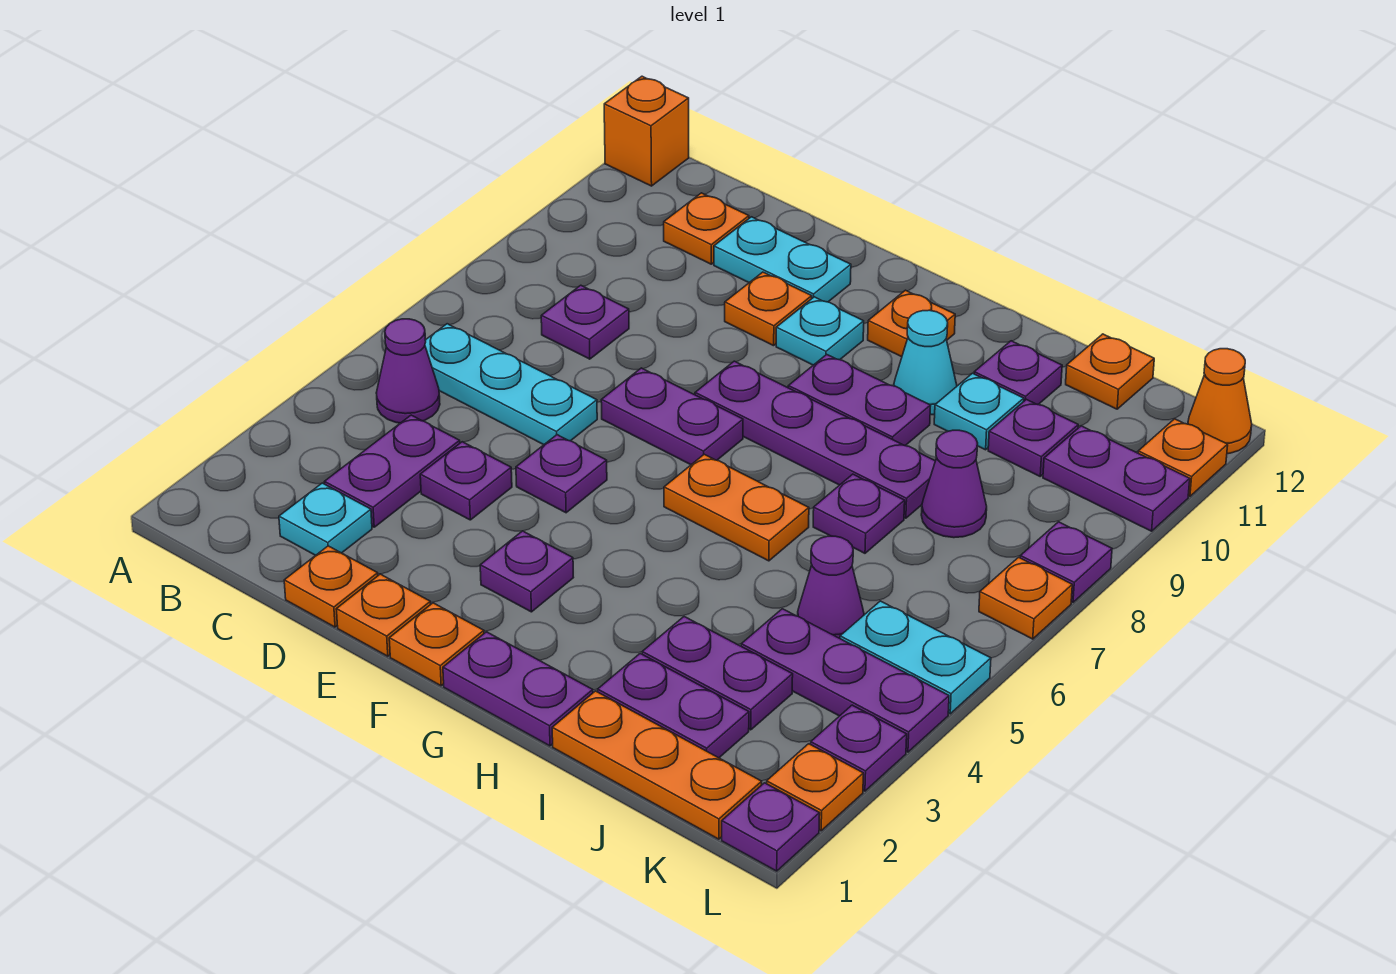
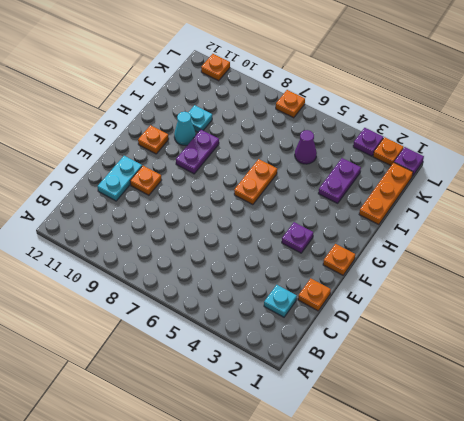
none -> orange 1x1 brick [604,76,689,186]
none -> purple 1x1 cone [376,319,440,423]
none -> cyan 1x3 plate [425,324,597,445]
none -> purple 1x2 plate [324,415,460,527]

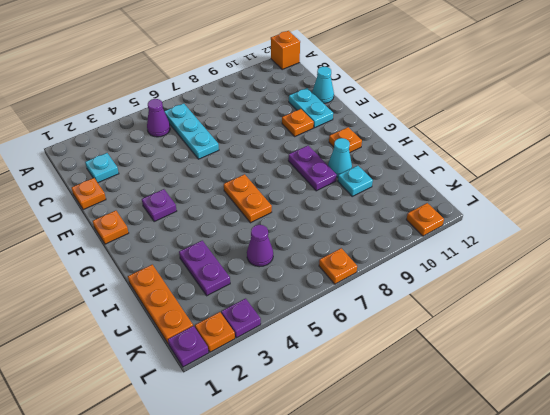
cyan 1x1 cone [312,67,334,103] -> none
none -> purple 1x2 plate [324,415,460,527]
none -> purple 1x1 plate [541,285,629,359]
none -> orange 1x1 plate [664,193,749,264]
none -> purple 1x1 plate [420,442,512,520]

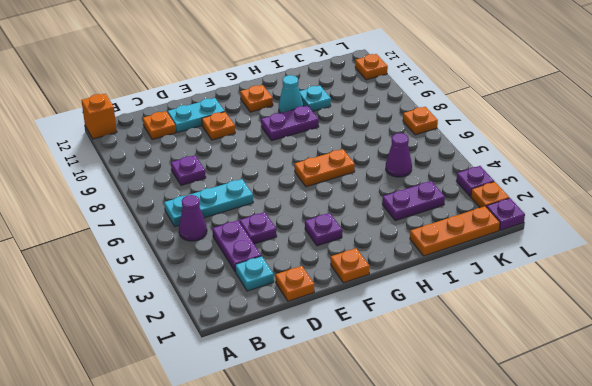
none -> orange 1x1 plate [336,574,431,656]
none -> purple 1x1 plate [516,435,607,513]
none -> purple 1x2 plate [601,368,743,465]
none -> purple 1x4 plate [695,361,935,518]

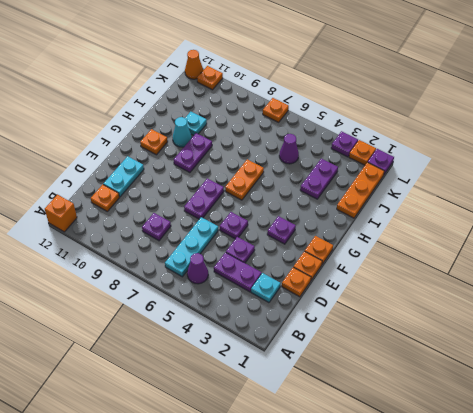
none -> orange 1x1 plate [725,272,812,346]
none -> purple 1x4 plate [695,361,935,518]
none -> cyan 1x1 plate [776,297,864,365]
none -> purple 1x2 plate [443,632,593,746]

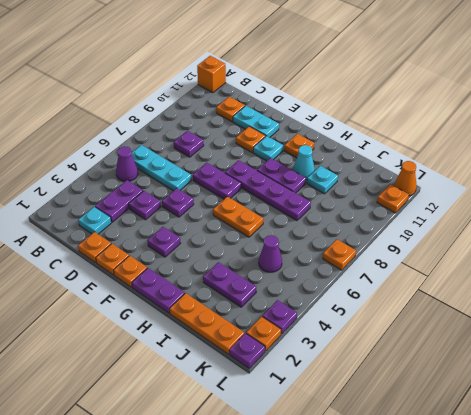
none -> purple 1x2 plate [598,654,749,758]
none -> purple 1x1 plate [813,474,905,553]
none -> purple 1x1 plate [974,341,1062,405]
none -> purple 1x3 plate [741,609,949,752]

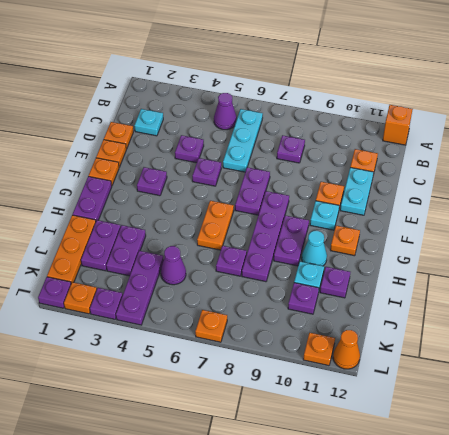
none -> purple 1x2 plate [324,415,460,527]
none -> purple 1x1 cone [921,430,987,538]
none -> orange 1x1 plate [1066,334,1154,409]
none -> cyan 1x2 plate [840,601,991,714]

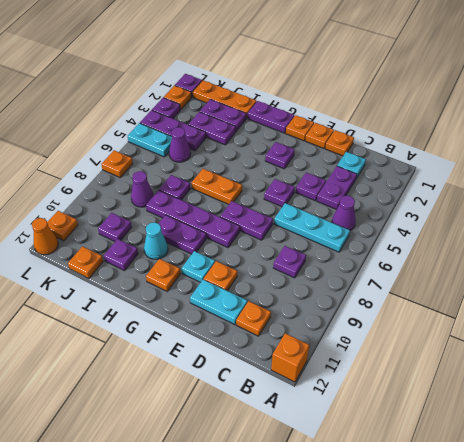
none -> cyan 1x1 plate [934,373,1024,450]
none -> purple 1x2 plate [1043,426,1190,531]
none -> purple 1x1 plate [1020,522,1112,602]

